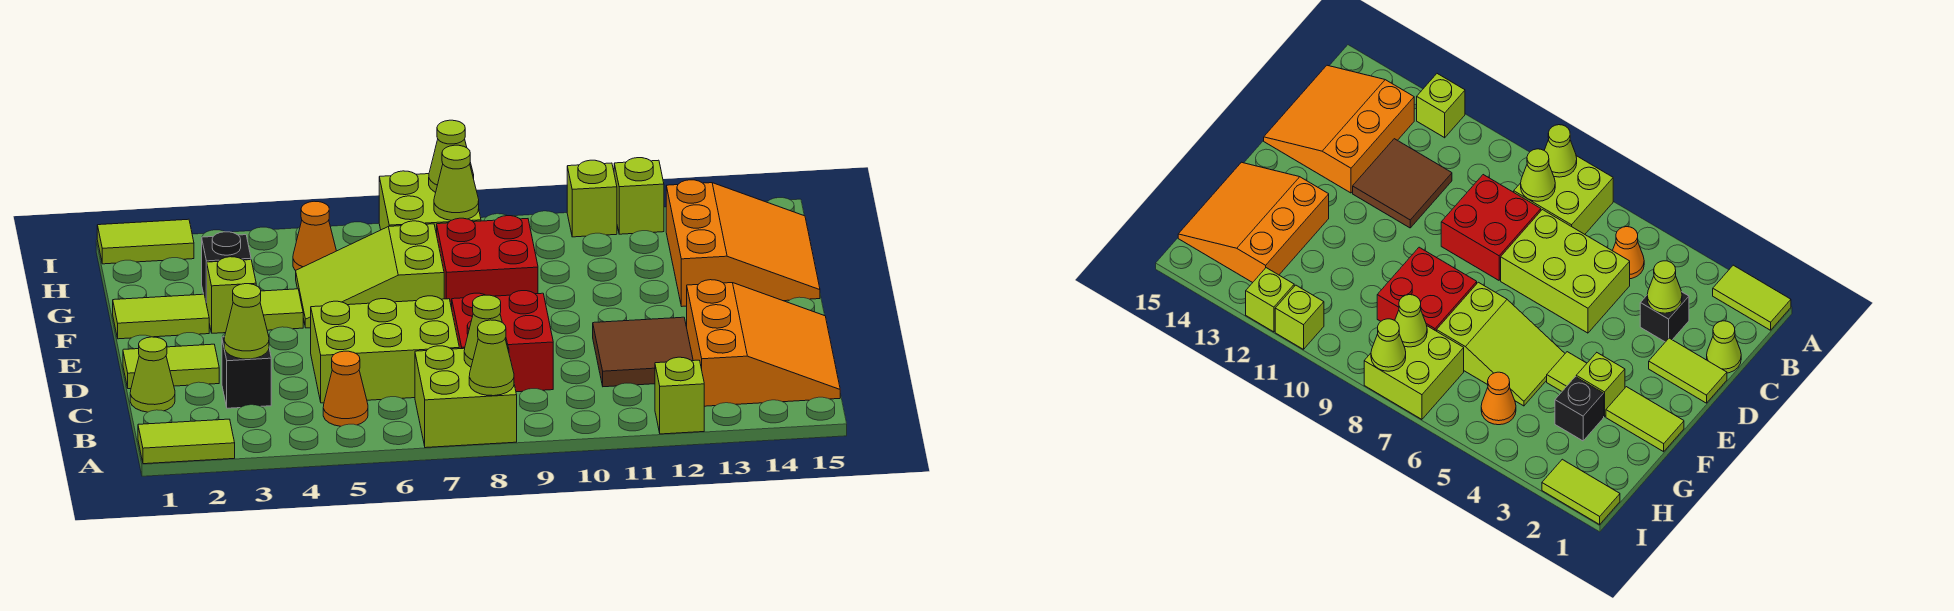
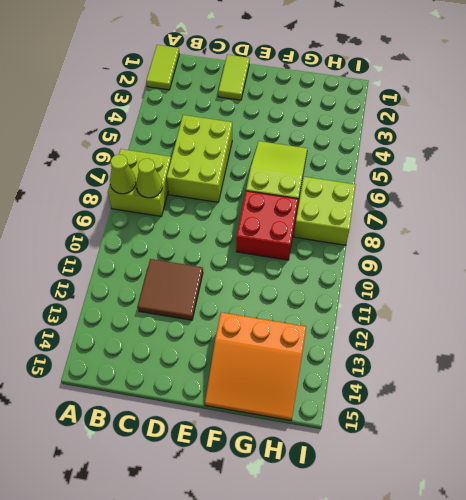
none -> lime 1x1 brick [655,357,704,434]
none -> orange 1x1 cone [323,351,368,426]
none -> orange 3x3 slope [687,280,840,406]

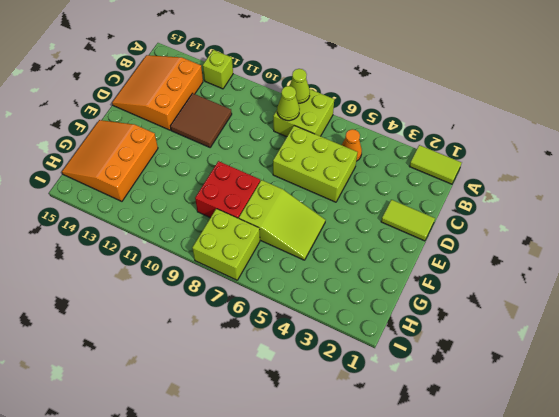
none -> lime 1x1 cone [130,337,175,412]
none -> black 1x1 brick [222,337,271,408]
none -> red 2x2 brick [452,291,553,392]

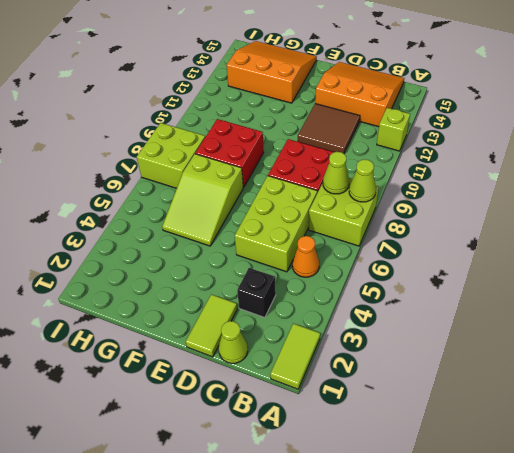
none -> lime 1x2 tile [113,294,209,339]
none -> lime 1x1 brick [207,257,256,333]
none -> lime 1x1 tile [260,289,303,330]

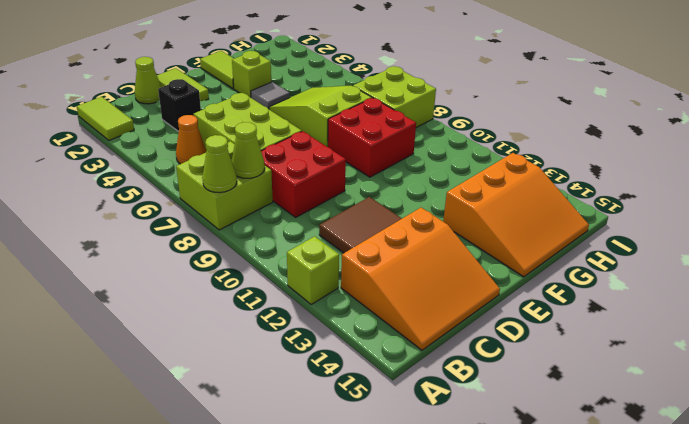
grey 1x1 tile [251,82,290,109] -> lime 1x1 tile [260,289,303,330]
none -> black 1x1 brick [202,232,251,304]
none -> orange 1x1 cone [293,201,336,270]
none -> lime 1x2 tile [97,219,194,264]

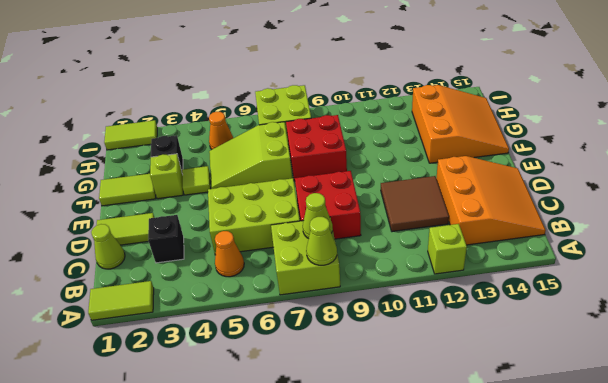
none -> lime 1x1 brick [567,160,617,237]
none -> lime 1x1 brick [614,158,664,234]
none -> lime 1x1 cone [224,284,269,359]

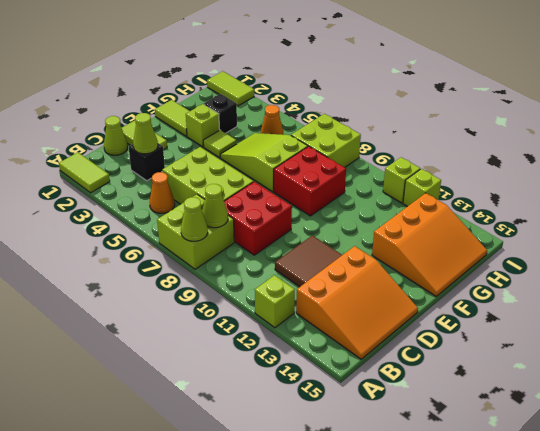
none -> lime 1x1 cone [434,145,479,220]
none -> lime 1x1 cone [429,120,474,192]

